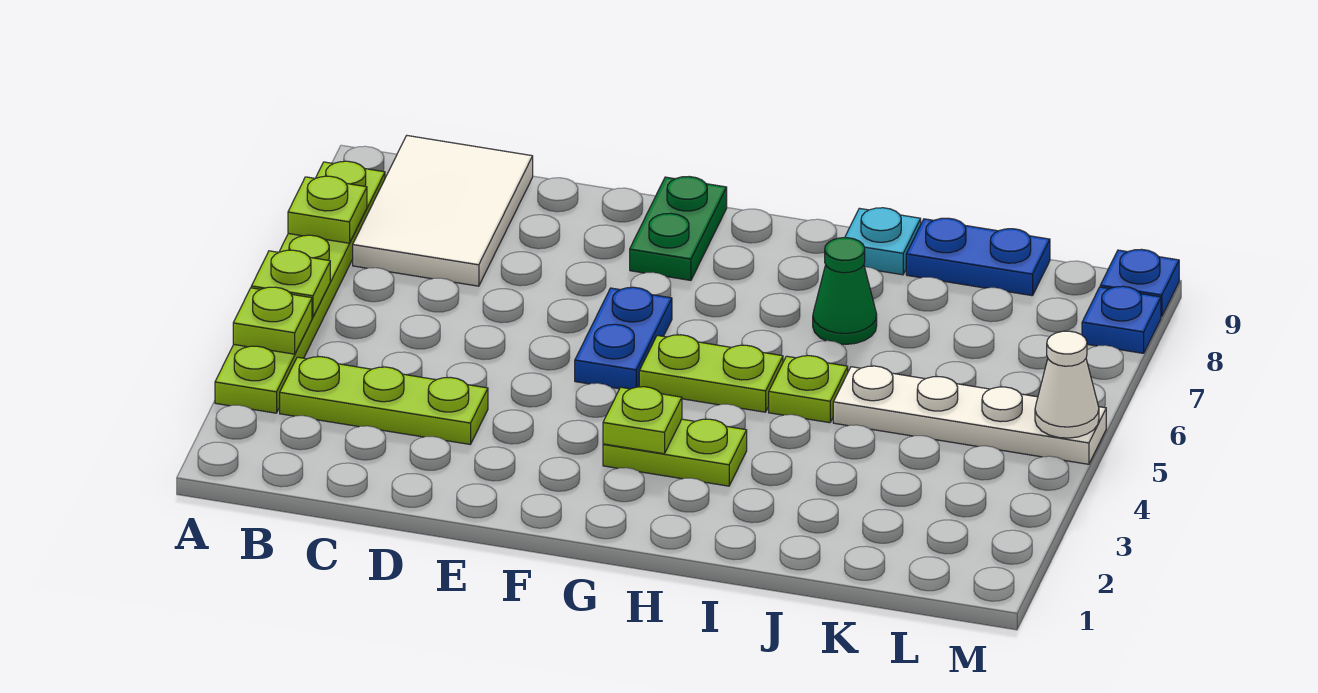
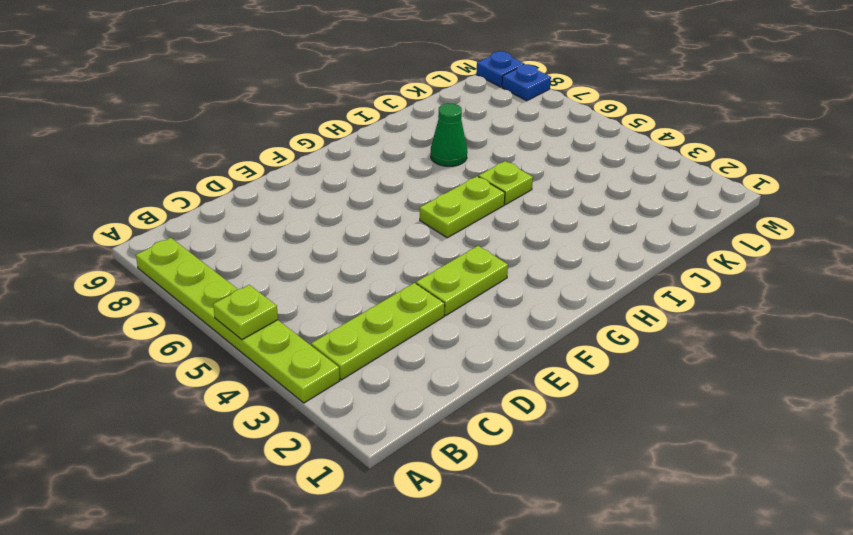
lime 1x2 plate [416,246,508,315] -> lime 1x2 plate moved to [603,419,747,486]
none -> white 2x3 tile [353,136,533,286]
none -> blue 1x2 plate [575,287,672,389]
none -> green 1x2 plate [630,177,727,280]

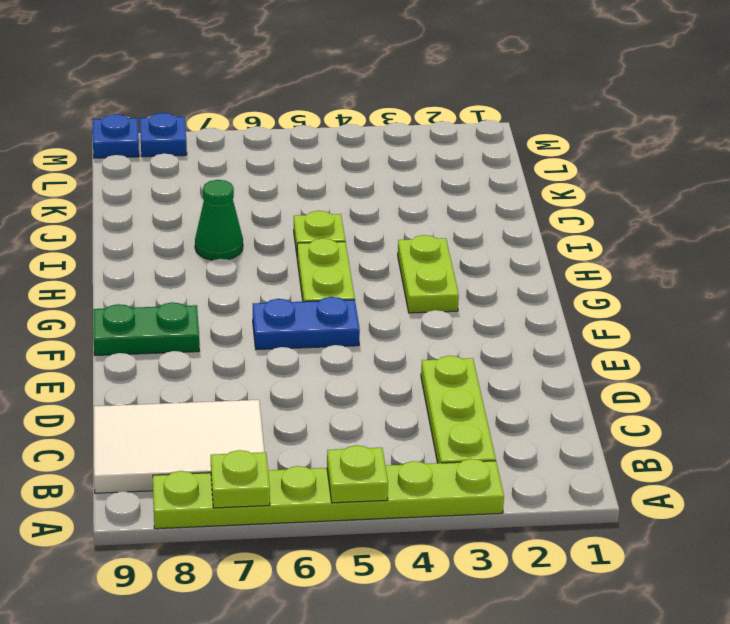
none -> cyan 1x1 plate [845,208,921,275]
none -> white 1x4 plate [833,366,1106,464]
none -> blue 1x2 plate [906,218,1050,296]

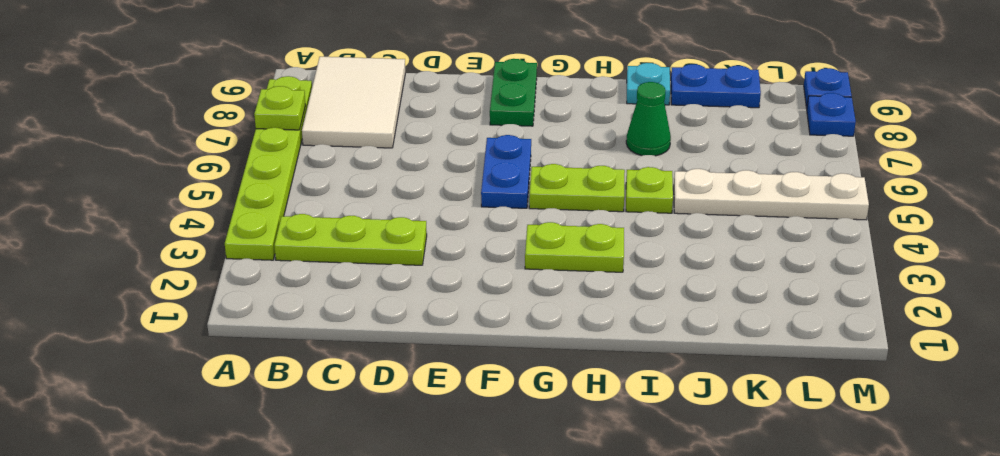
none -> lime 1x1 plate [233,287,312,354]
none -> lime 1x1 plate [251,250,330,317]
none -> lime 1x1 plate [603,387,682,454]

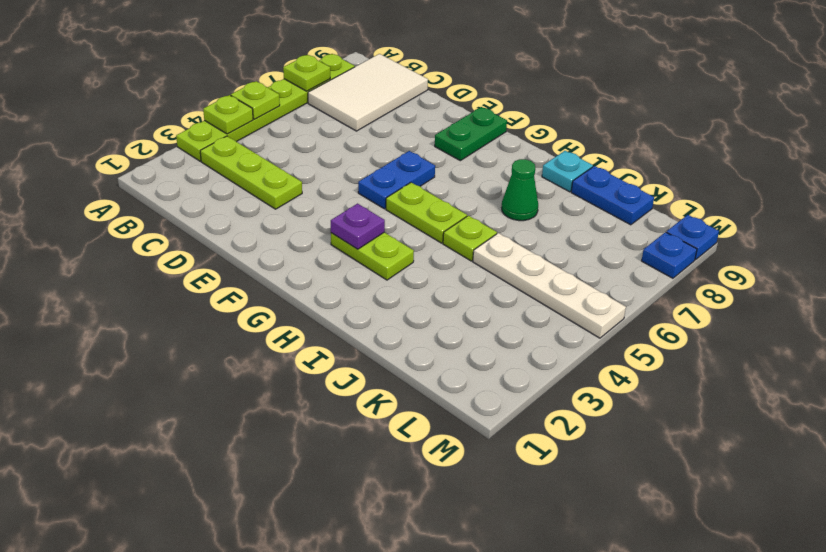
purple 1x1 plate [331,204,385,249] -> lime 1x1 plate [603,387,682,454]
none -> white 1x1 cone [1035,331,1099,438]

